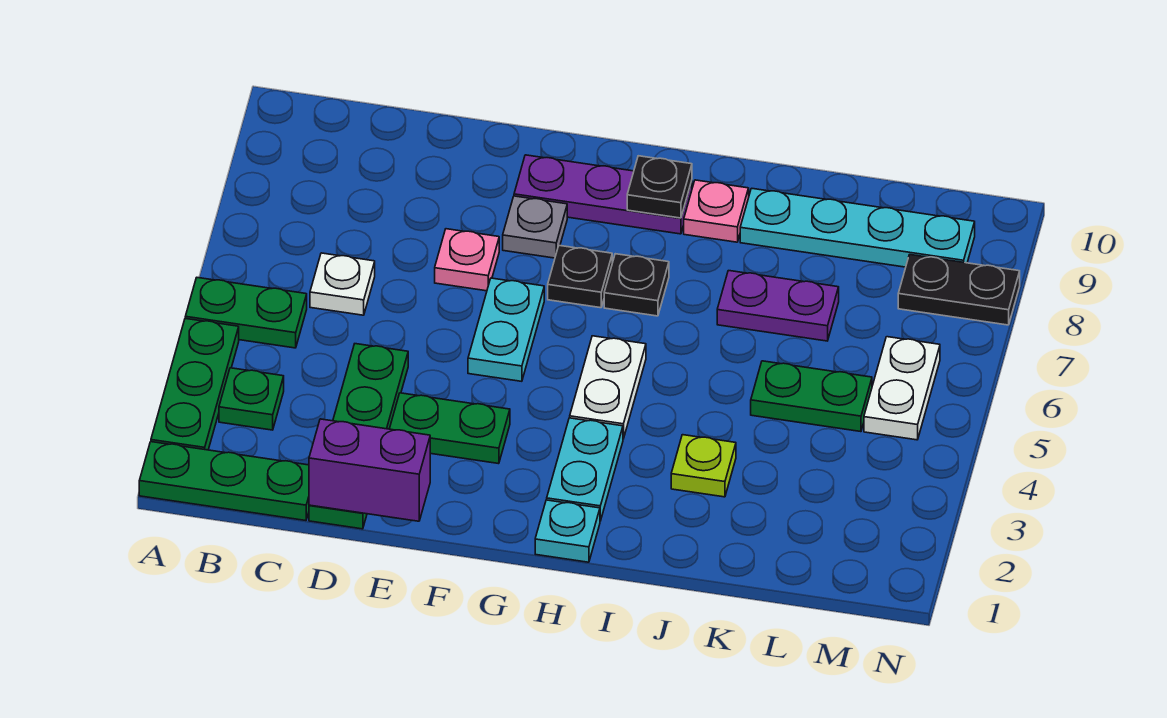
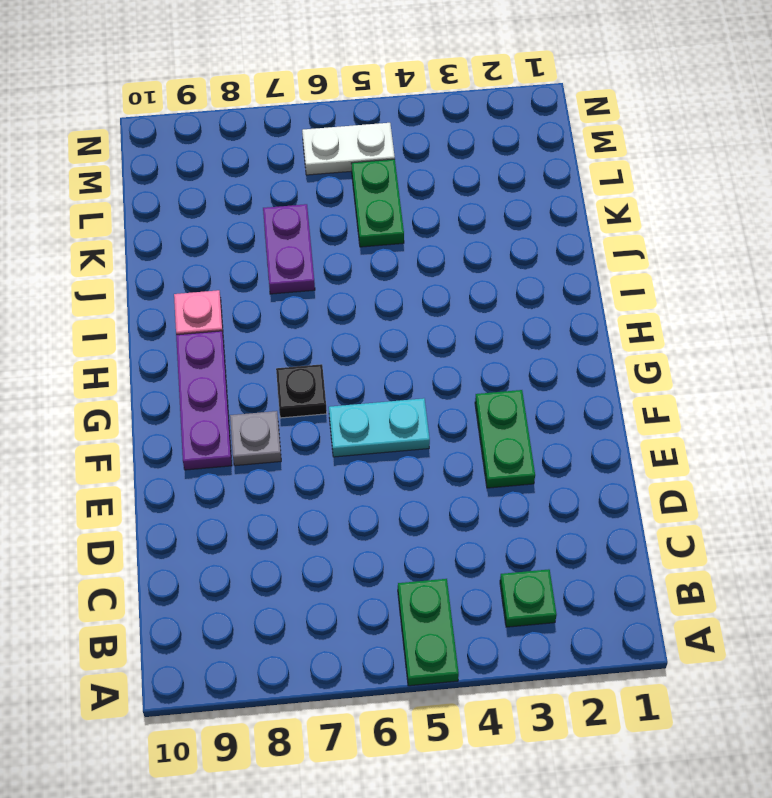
none -> green 1x3 plate [139,442,309,521]
none -> green 1x3 plate [151,318,239,450]
none -> white 1x1 plate [310,253,375,315]

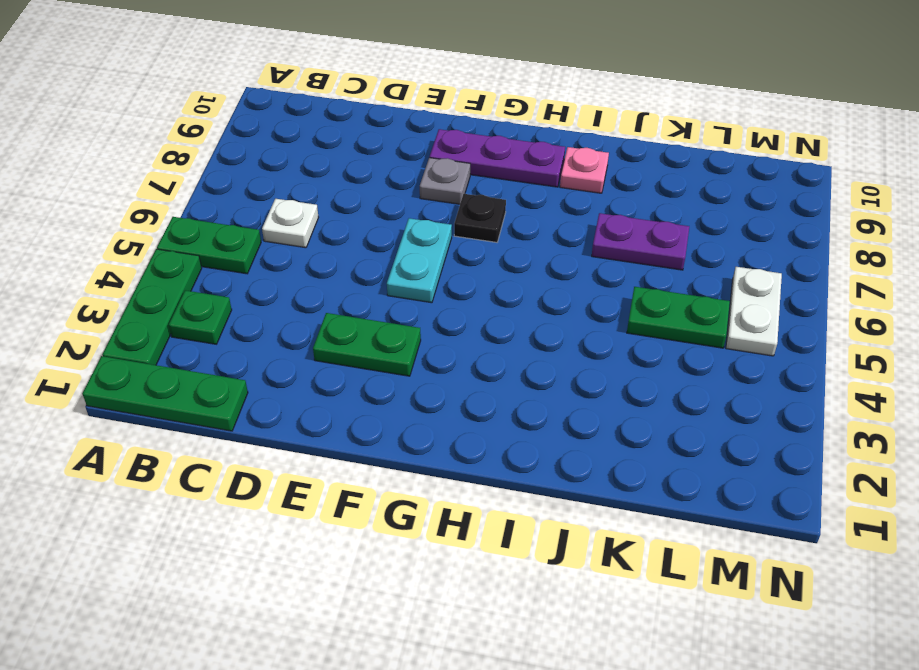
none -> green 1x4 plate [309,344,408,529]
none -> pink 1x1 plate [435,229,499,291]
none -> cyan 1x1 plate [535,500,600,562]

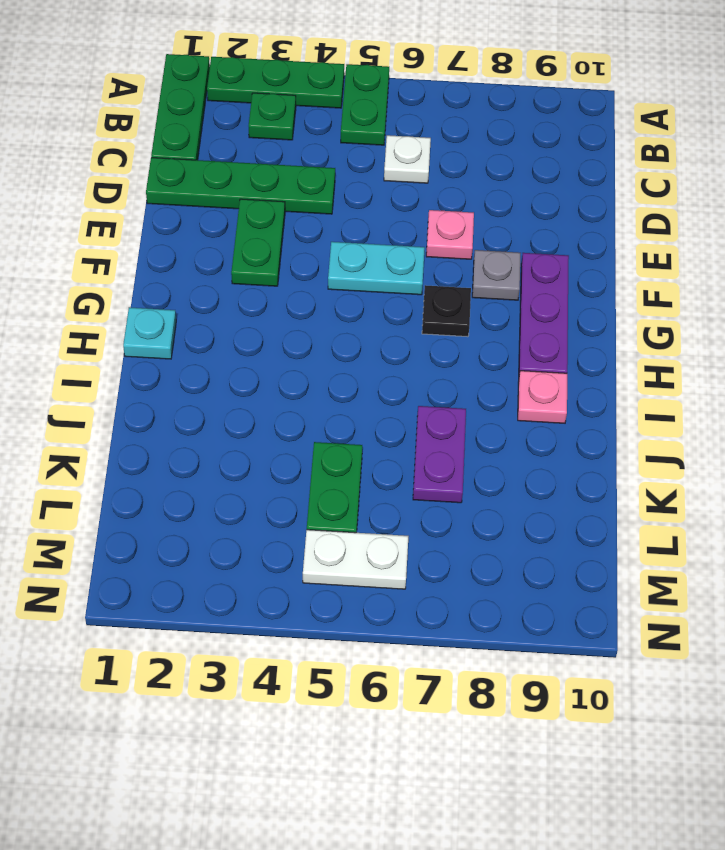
none -> cyan 1x2 plate [547,418,623,521]
none -> white 1x2 plate [570,336,646,439]
none -> black 1x1 plate [604,254,669,316]

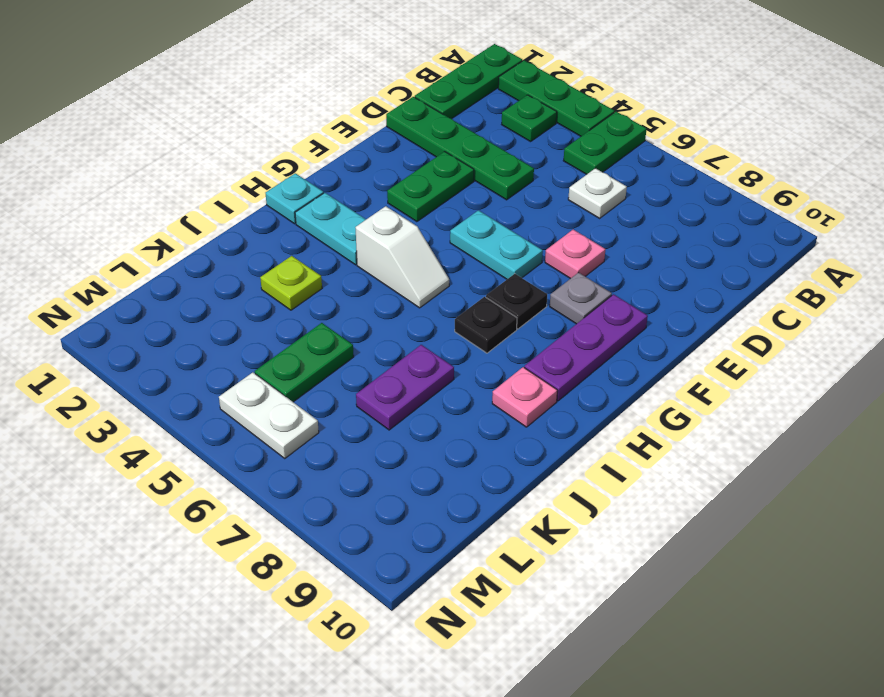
white 1x2 slope [355,206,449,308] -> white 1x2 plate [570,336,646,439]
none -> cyan 1x4 plate [740,188,975,267]
none -> black 1x2 plate [898,255,1020,325]
none -> purple 1x2 brick [309,419,430,521]

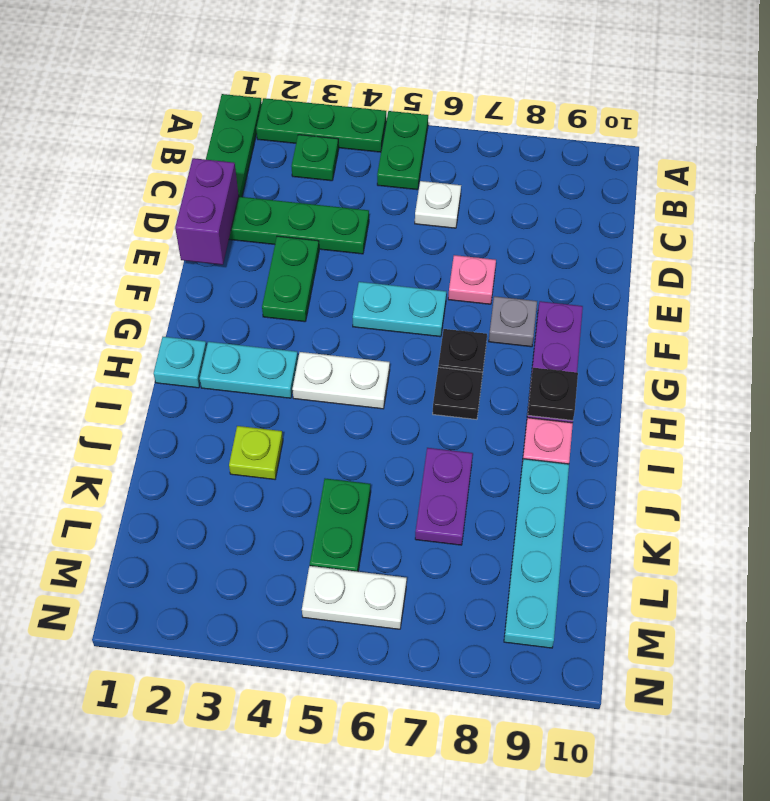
none -> black 1x2 plate [898,255,1020,325]

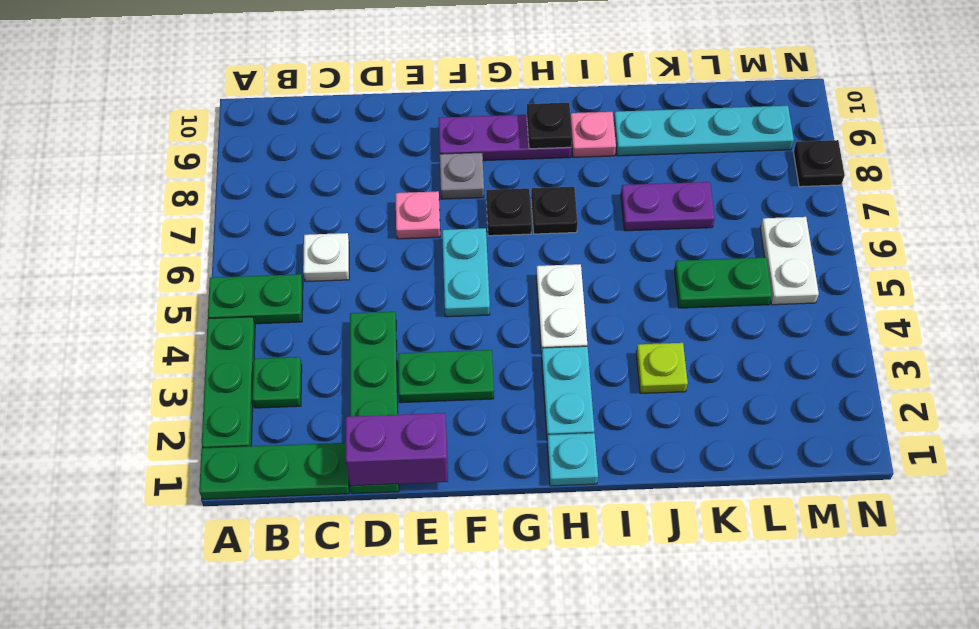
black 1x1 plate [793,140,845,187] -> black 1x2 plate [898,255,1020,325]

